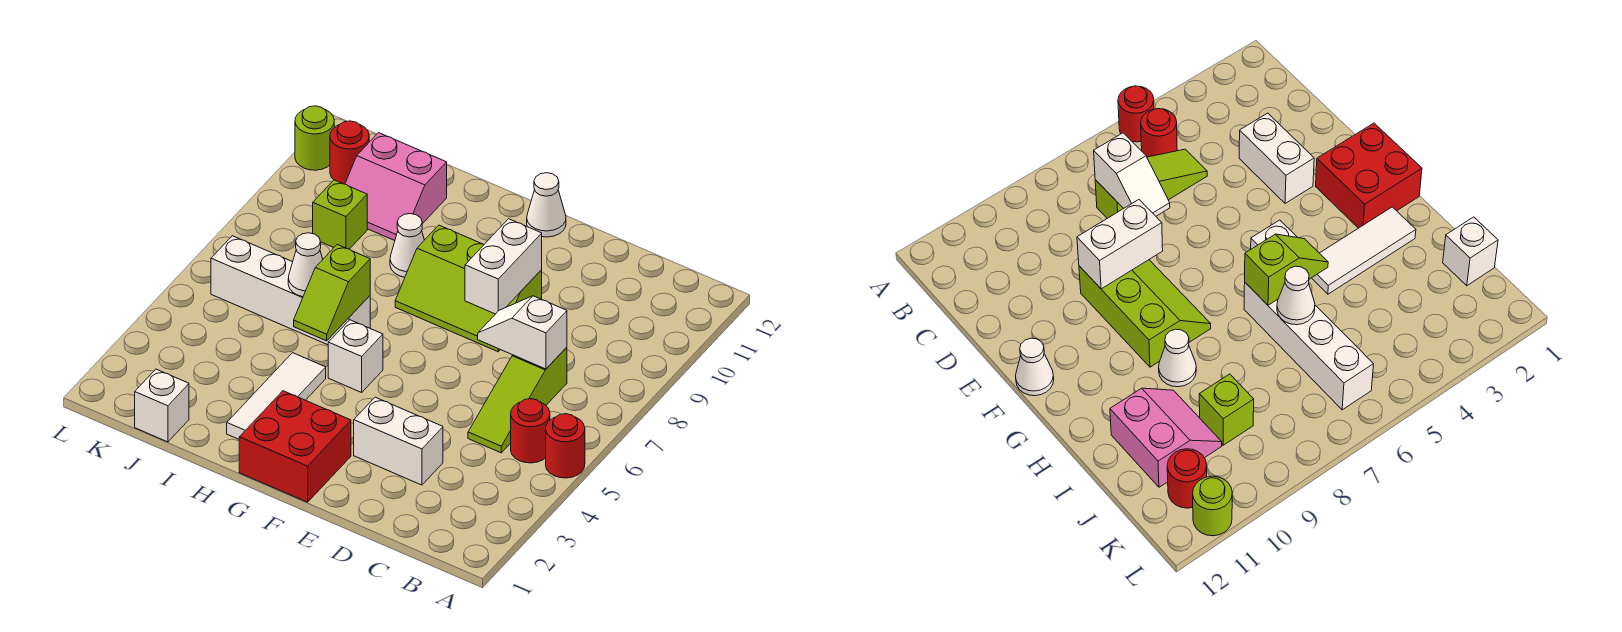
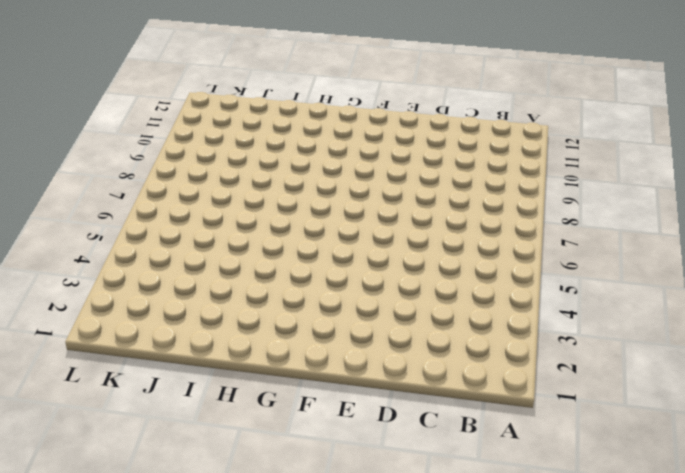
none -> red 1x1 round brick [546,414,585,478]
none -> red 1x1 round brick [511,399,550,463]
none -> lime 1x3 slope [468,347,567,453]

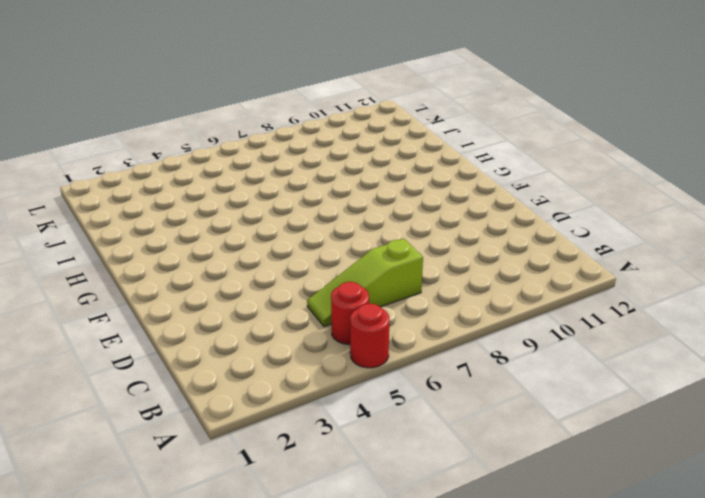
none -> white 1x2 brick [354,397,443,485]
none -> lime 2x3 slope [395,225,542,352]
none -> red 2x2 brick [239,391,351,502]

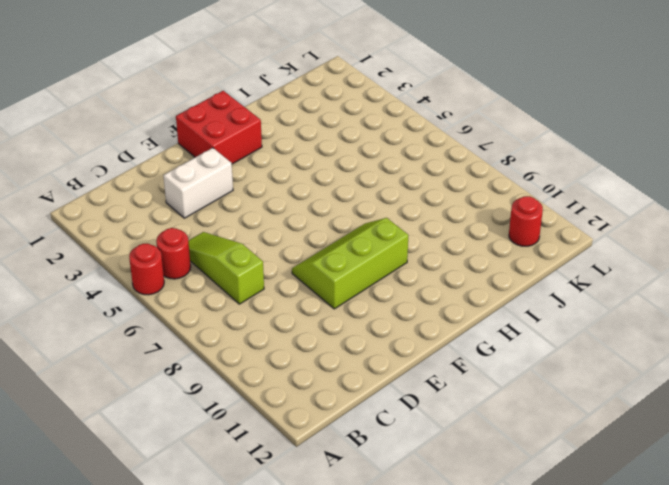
none -> white 1x1 cone [527,173,566,237]
none -> white 1x1 brick [328,320,383,392]
none -> white 1x3 tile [227,353,326,439]

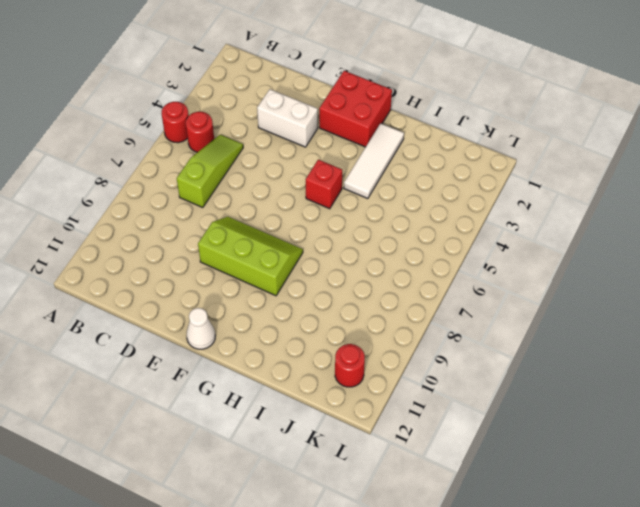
red 1x1 brick [306,160,342,209] -> white 1x1 brick [328,320,383,392]
none -> white 1x4 brick [211,236,370,345]
none -> white 1x1 cone [390,214,424,277]
none -> pink 2x2 slope [345,133,447,241]

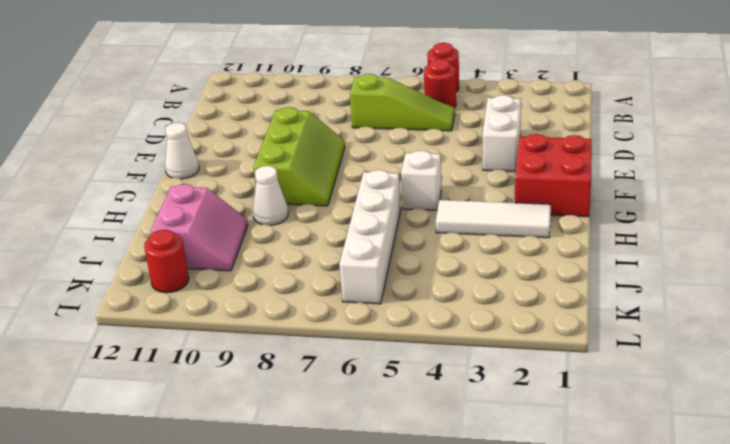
none -> white 1x1 brick [135,369,189,442]
none -> lime 1x1 brick [313,180,367,249]
none -> lime 1x1 round brick [295,106,334,170]

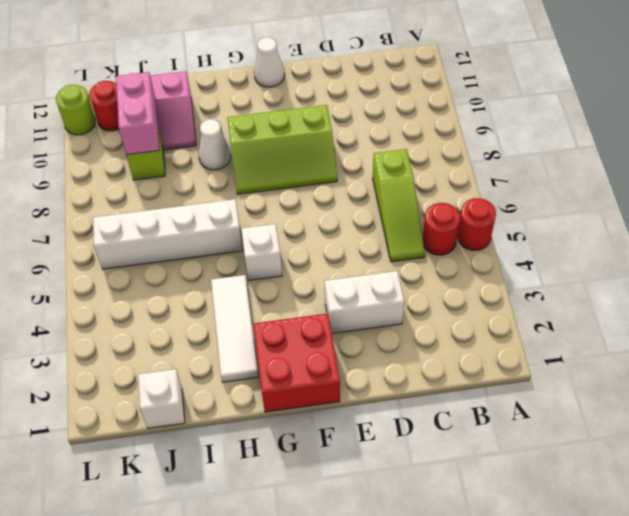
pink 1x2 brick [116,72,159,155] -> none
none -> white 1x2 slope [478,296,567,369]
none -> white 1x2 brick [465,219,542,314]
none -> lime 1x2 slope [294,245,370,341]

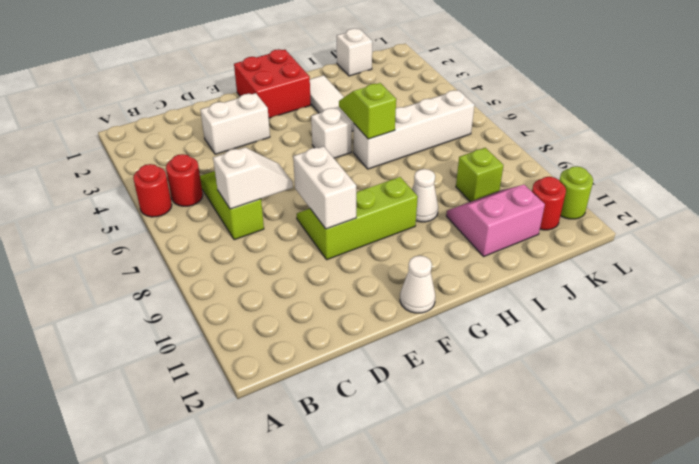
none -> white 1x1 cone [288,233,323,297]

